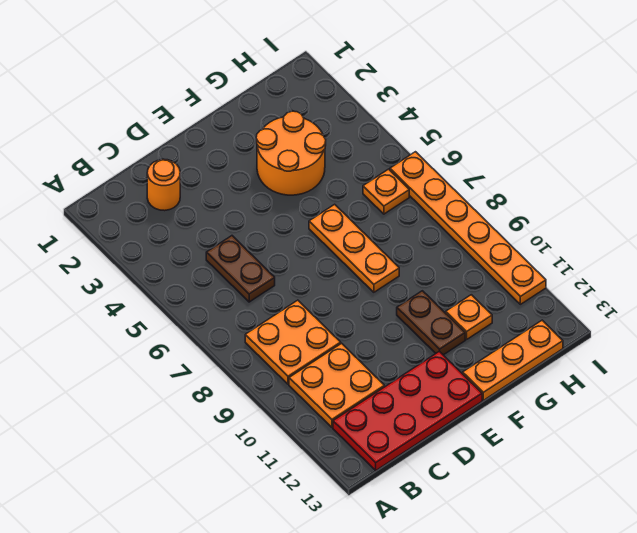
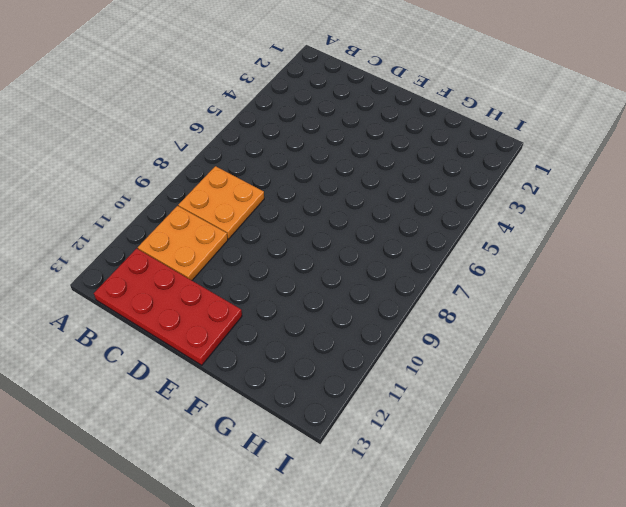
none -> orange 1x1 round brick [147,159,180,211]
none -> brown 1x2 plate [206,236,275,302]
none -> orange 2x2 round brick [256,111,326,195]

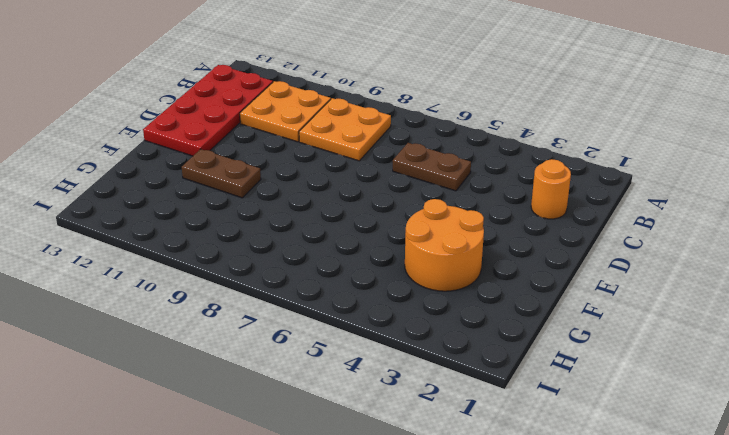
none -> orange 1x3 plate [309,204,399,292]
none -> orange 1x3 plate [463,320,563,400]
none -> orange 1x1 plate [446,295,492,339]

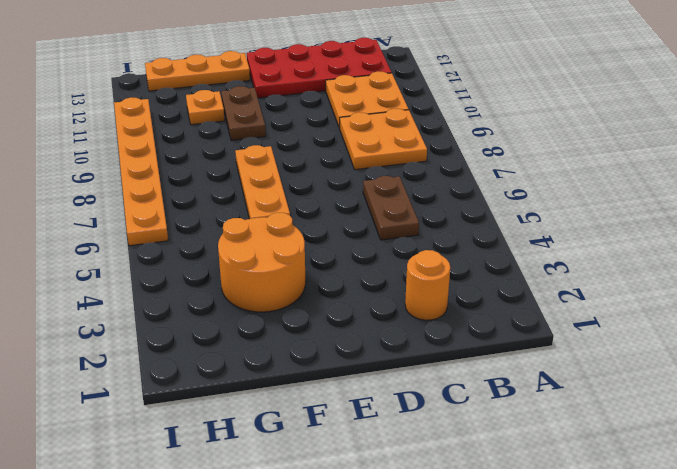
none -> orange 1x1 plate [363,169,409,214]

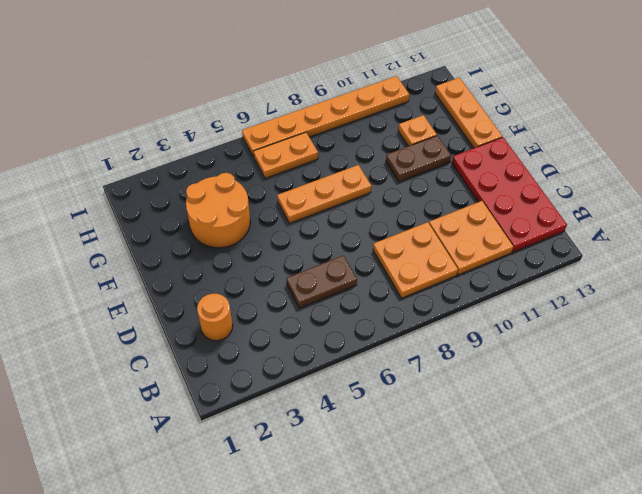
orange 1x2 plate [254,132,318,178] -> orange 1x1 plate [363,169,409,214]

